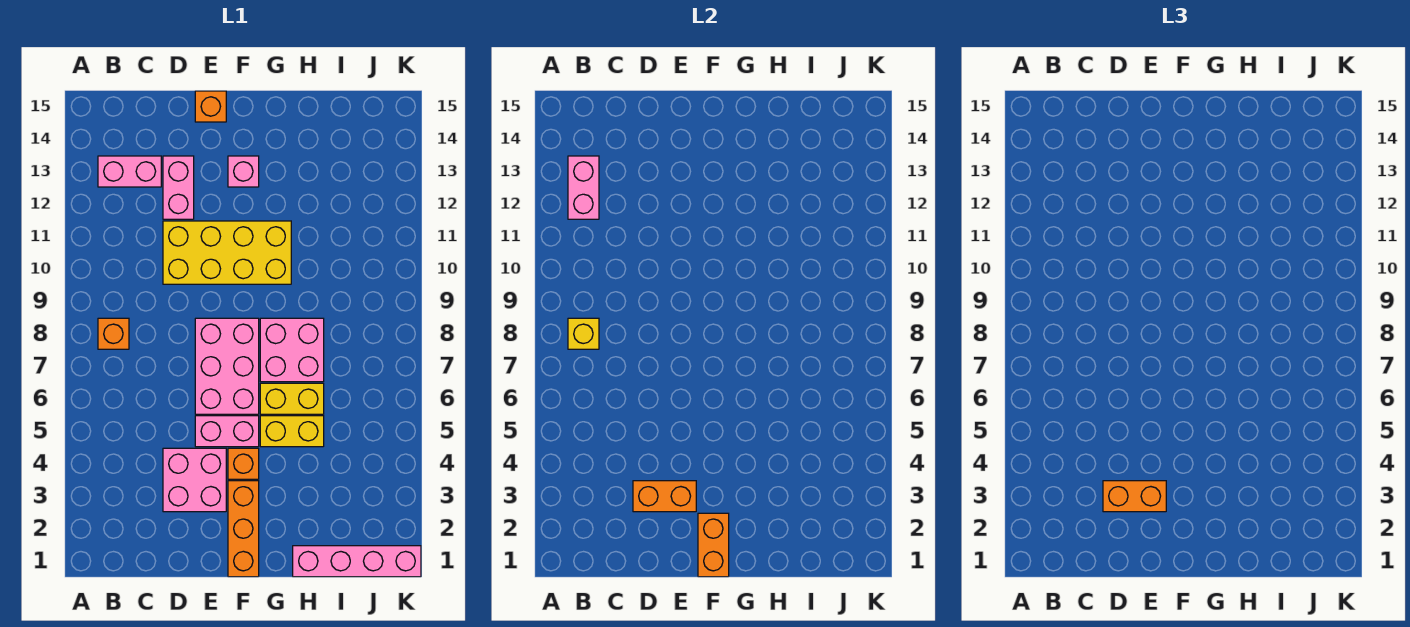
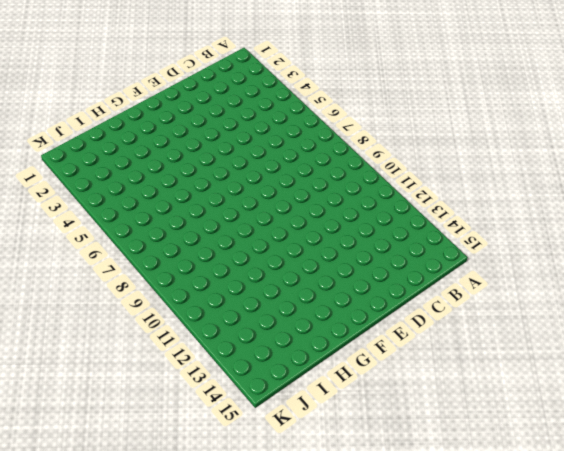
none -> orange 1x1 brick [98,318,129,349]
none -> pink 1x2 brick [98,156,161,187]
none -> pink 2x2 brick [163,448,226,512]

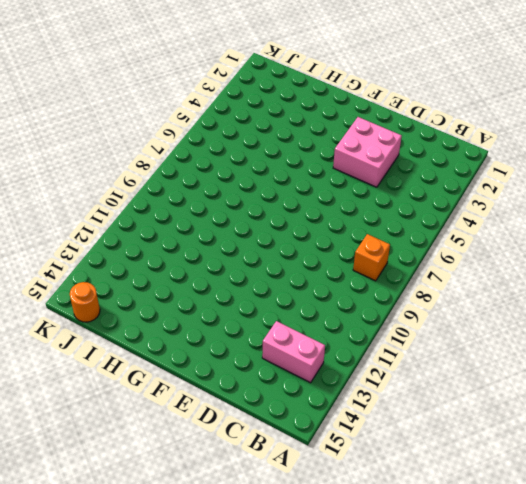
orange 1x1 round brick [70,282,100,322] -> none
none -> yellow 2x4 brick [163,221,291,284]
none -> pink 1x2 brick [163,156,194,219]
none -> pink 1x2 brick [195,416,259,447]

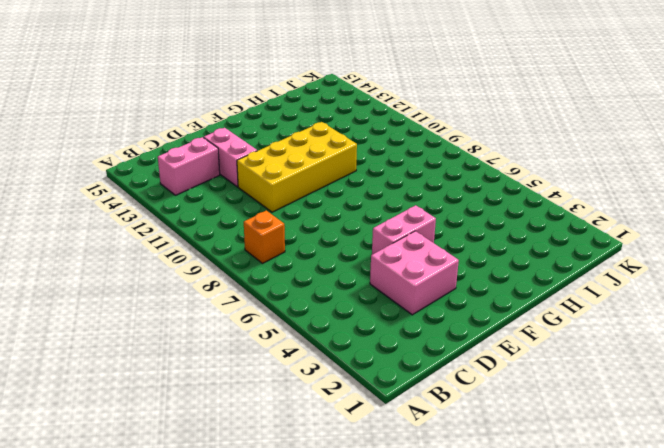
none -> pink 2x3 brick [195,318,259,414]
none -> orange 1x1 brick [195,91,226,122]
none -> orange 1x3 brick [228,481,259,577]

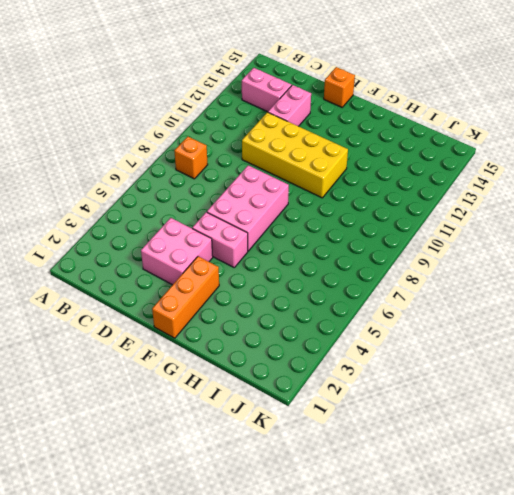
none -> orange 1x1 brick [228,448,259,479]
none -> pink 1x1 brick [228,156,259,187]
none -> yellow 1x2 brick [260,416,324,447]

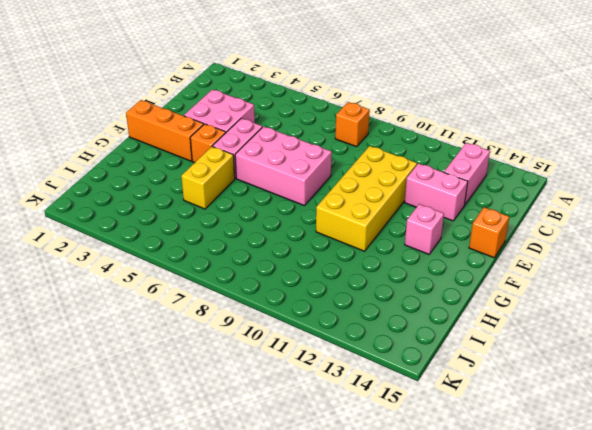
none -> yellow 1x2 brick [260,383,324,414]
none -> pink 2x2 brick [260,318,324,382]
none -> pink 1x4 brick [293,546,421,577]

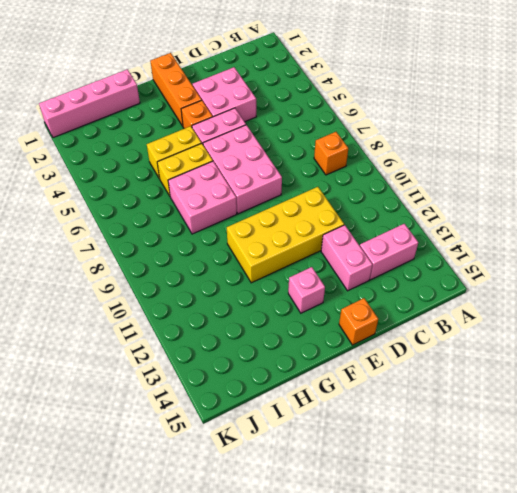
none -> yellow 1x1 brick [568,318,599,349]
none -> pink 1x2 brick [568,156,599,219]
none -> orange 1x2 brick [633,481,696,512]

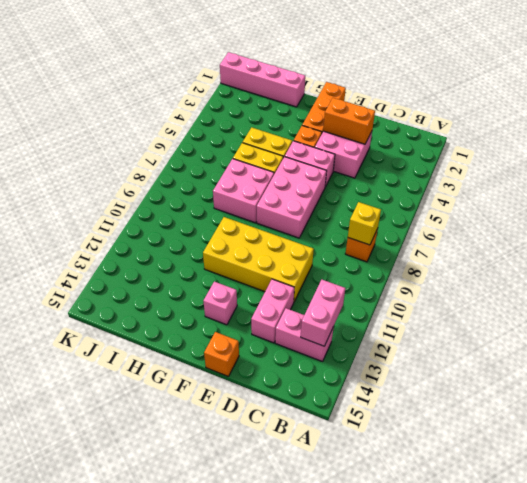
none -> orange 1x2 brick [698,513,729,577]
none -> orange 1x2 brick [1103,481,1166,512]

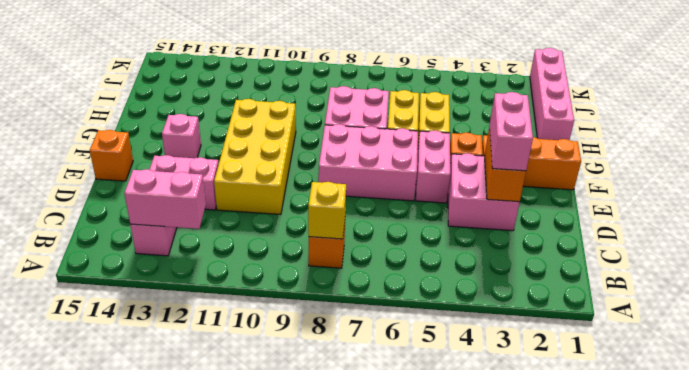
pink 1x2 brick [490,92,533,171] -> orange 1x2 brick [1103,481,1166,512]
none -> orange 1x2 brick [698,513,729,577]

